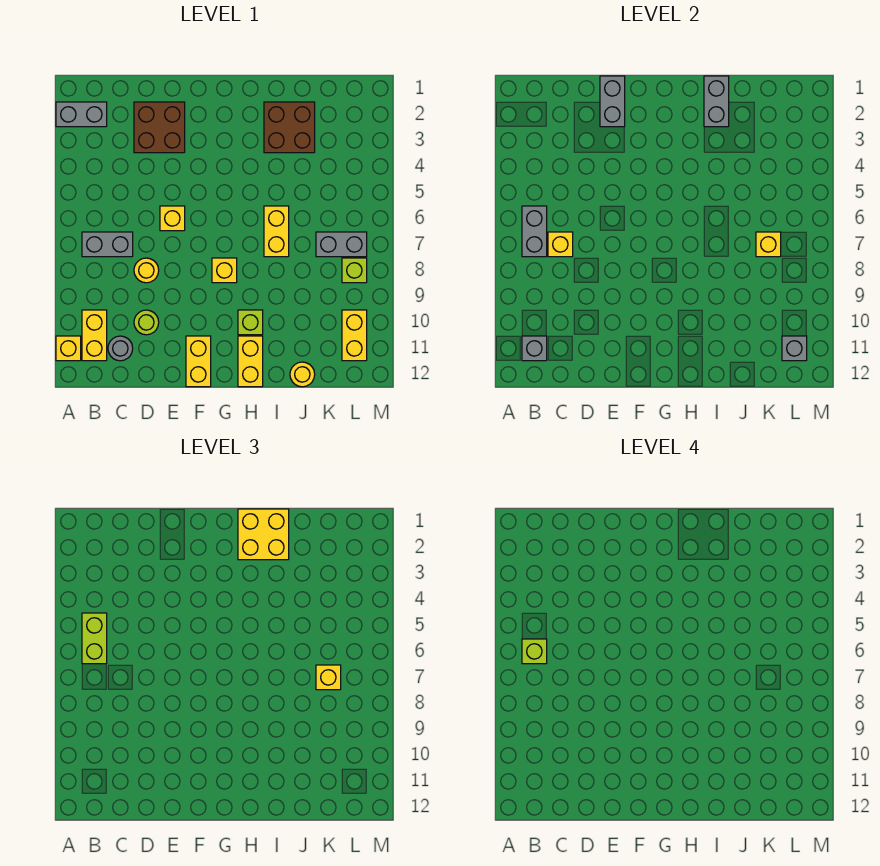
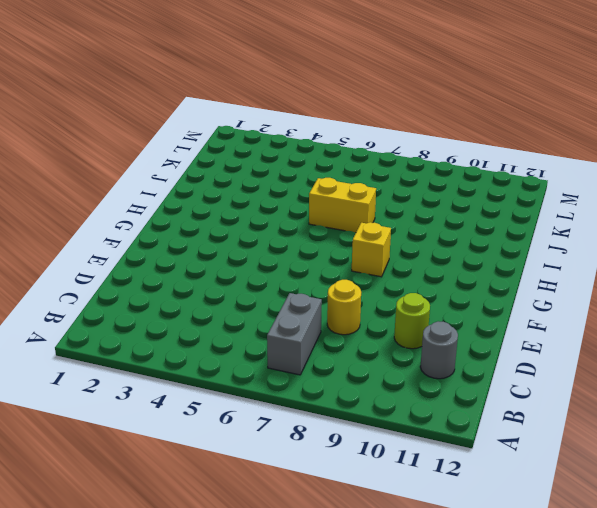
none -> grey 1x2 brick [56,102,107,127]
none -> yellow 1x1 brick [56,336,81,361]
none -> yellow 1x2 brick [82,310,107,361]
none -> brown 2x2 brick [134,102,185,153]

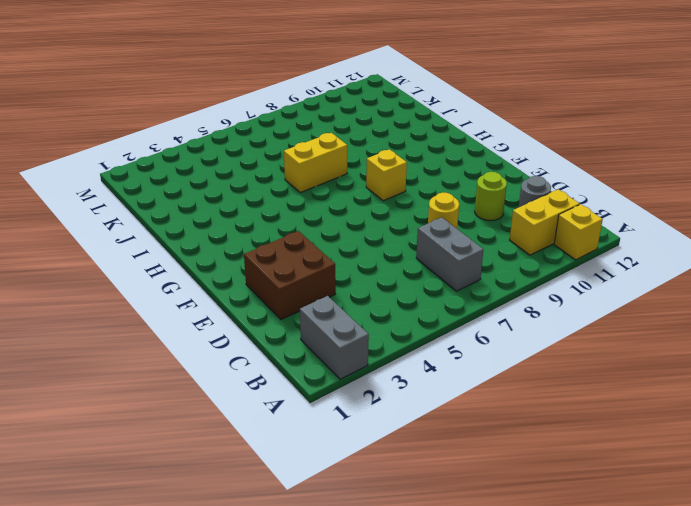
none -> yellow 1x1 brick [160,206,185,231]
none -> yellow 1x2 brick [186,336,211,387]
none -> lime 1x1 brick [238,310,263,335]
none -> yellow 1x2 brick [238,336,263,387]

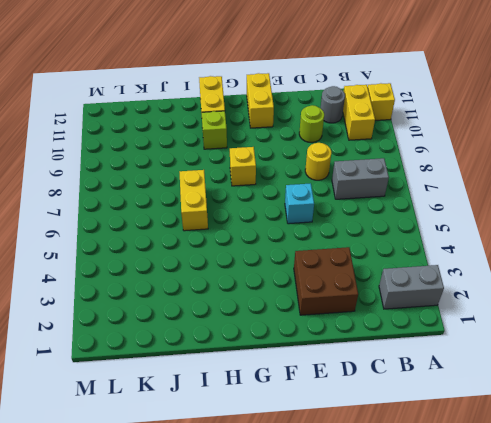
cyan 1x1 brick [285,183,314,224] -> yellow 1x1 brick [160,206,185,231]
none -> brown 2x2 brick [264,102,315,153]
none -> yellow 1x1 round brick [290,362,315,387]
none -> grey 1x2 brick [316,232,367,257]
none -> lime 1x1 brick [342,258,367,283]

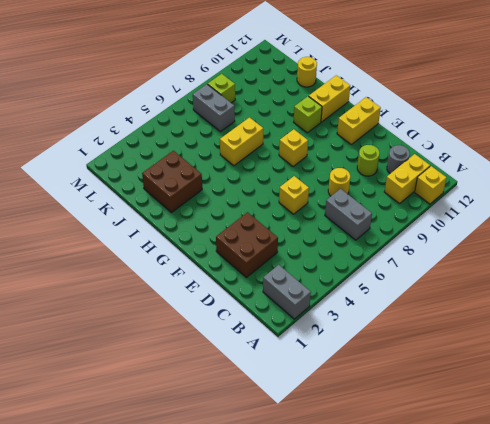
none -> yellow 1x2 brick [342,310,367,361]
none -> grey 1x2 brick [522,206,547,257]
none -> grey 1x1 brick [522,336,547,361]
none -> yellow 1x1 brick [548,232,573,257]

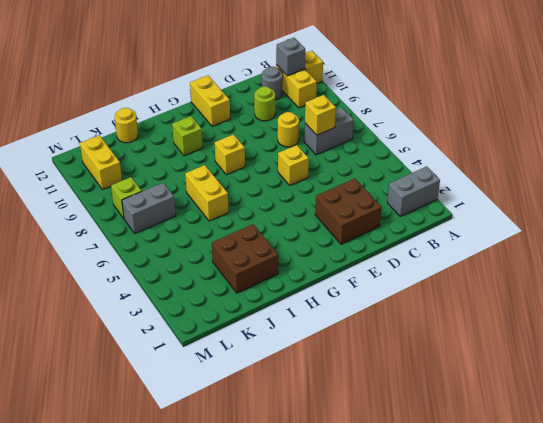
none -> yellow 1x2 brick [238,336,263,387]
none -> grey 1x2 brick [522,206,547,257]
none -> grey 1x2 brick [600,76,625,127]
none -> grey 1x2 brick [704,76,729,127]

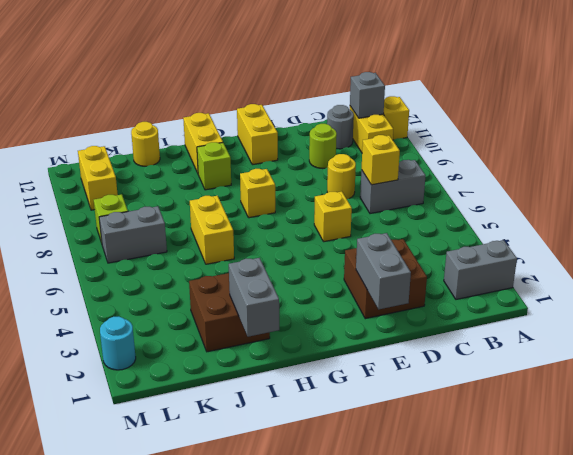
cyan 1x1 round brick [100,316,136,370] -> none
none -> grey 1x2 brick [522,206,547,257]
none -> yellow 1x1 brick [756,232,781,257]
none -> grey 1x1 brick [782,336,807,361]
none -> lime 1x2 brick [82,613,107,664]

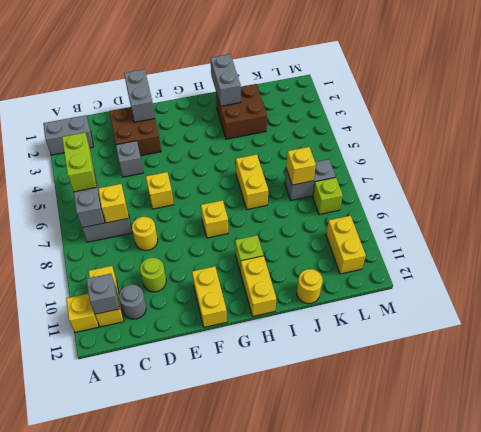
grey 1x1 brick [116,141,143,177] -> grey 1x1 brick moved to [782,336,807,361]
none -> yellow 2x2 brick [238,509,289,560]
none -> yellow 1x1 brick [316,665,341,690]
none -> lime 1x1 brick [522,639,547,664]

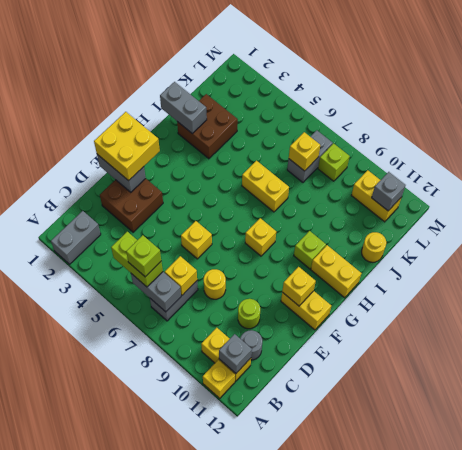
yellow 2x2 brick [94,112,160,181] -> yellow 2x2 brick moved to [238,509,289,560]
yellow 1x1 brick [282,267,316,306] -> yellow 1x1 brick moved to [316,665,341,690]

